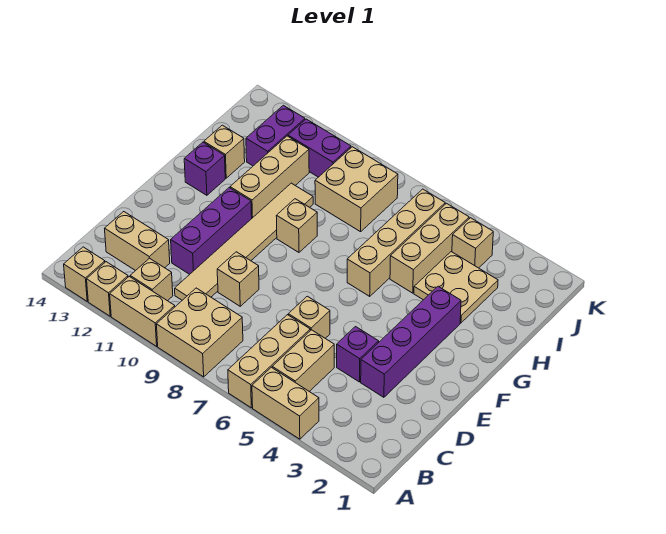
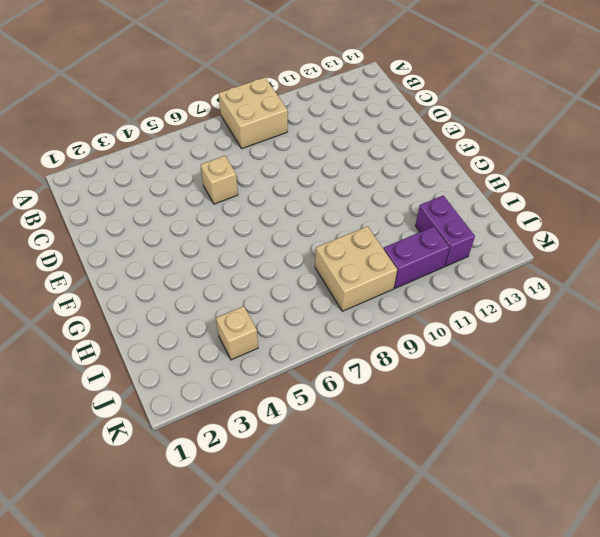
none -> tan 1x2 brick [252,367,319,439]
none -> tan 1x3 brick [228,315,310,408]
none -> tan 1x2 brick [110,277,175,346]

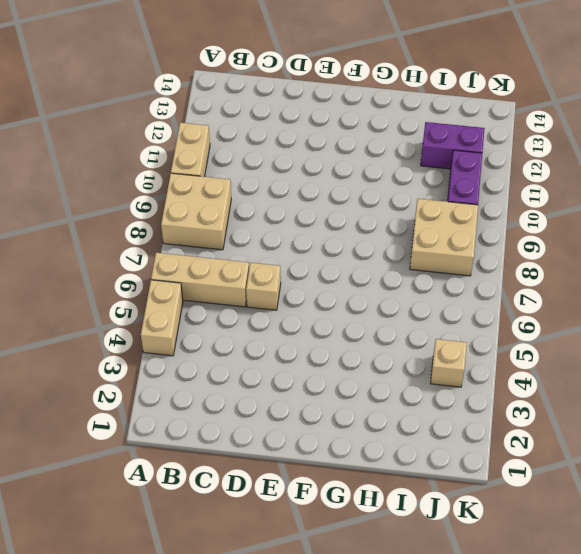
none -> tan 1x1 brick [87,262,128,316]
none -> tan 1x1 brick [64,247,105,301]
none -> tan 1x2 brick [272,330,334,392]

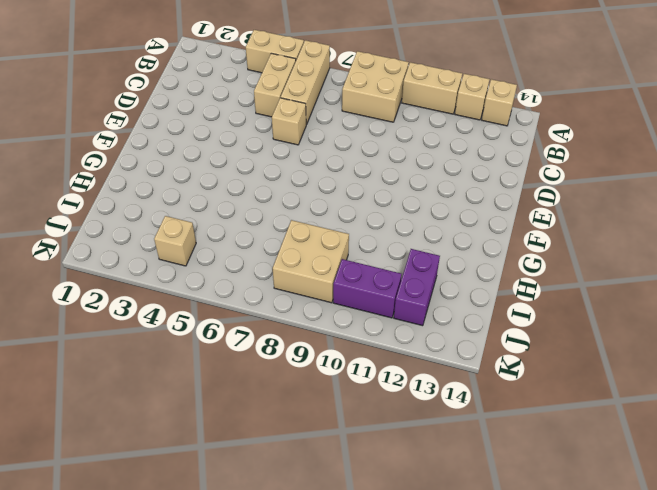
none -> tan 1x1 brick [130,258,173,301]
none -> tan 1x6 tile [175,183,313,300]
none -> tan 1x2 brick [105,212,170,271]

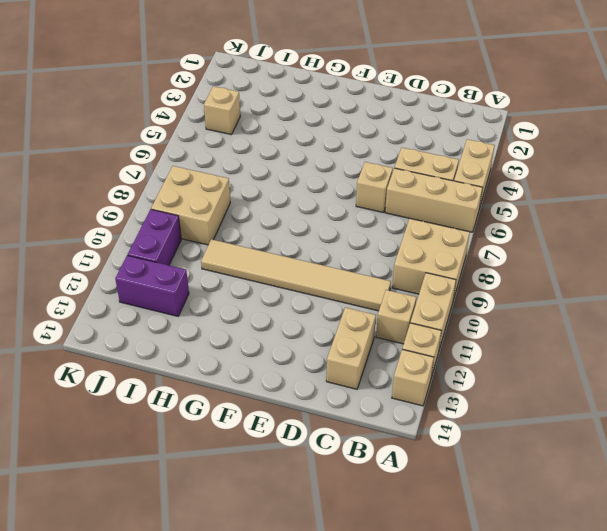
none -> purple 1x4 brick [361,286,461,397]
none -> purple 1x1 brick [337,327,379,382]
none -> tan 1x1 brick [217,252,259,306]

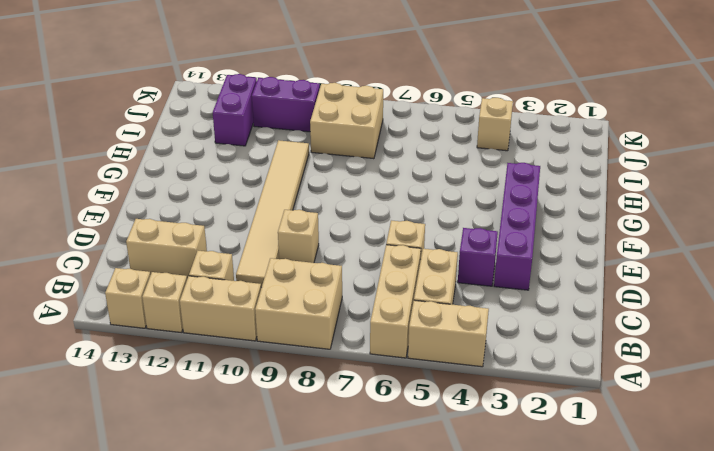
none -> purple 1x3 brick [171,188,252,274]
none -> tan 1x4 brick [347,189,445,296]
none -> tan 1x1 brick [276,199,317,252]

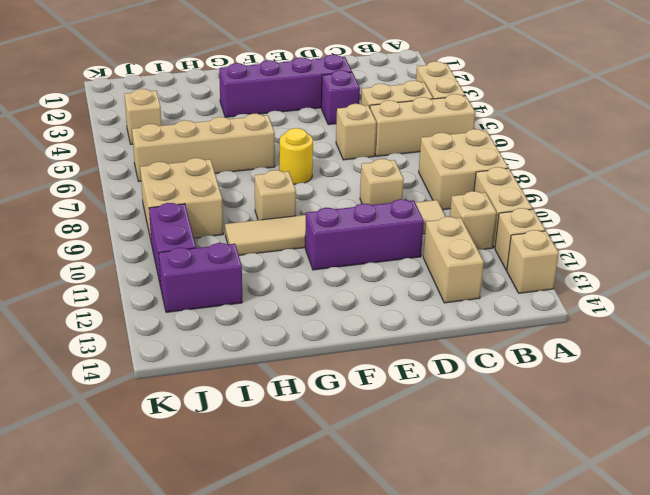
yellow 1x1 round brick [279,128,313,184] -> none
none -> tan 1x3 brick [230,136,309,218]
none -> purple 1x1 brick [184,142,225,195]
none -> tan 2x2 plate [414,252,498,323]

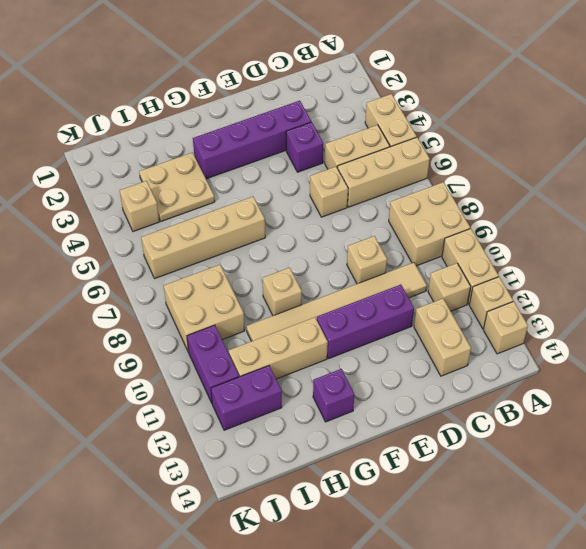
none -> tan 1x3 brick [390,203,469,293]
none -> tan 1x1 brick [204,125,245,178]

